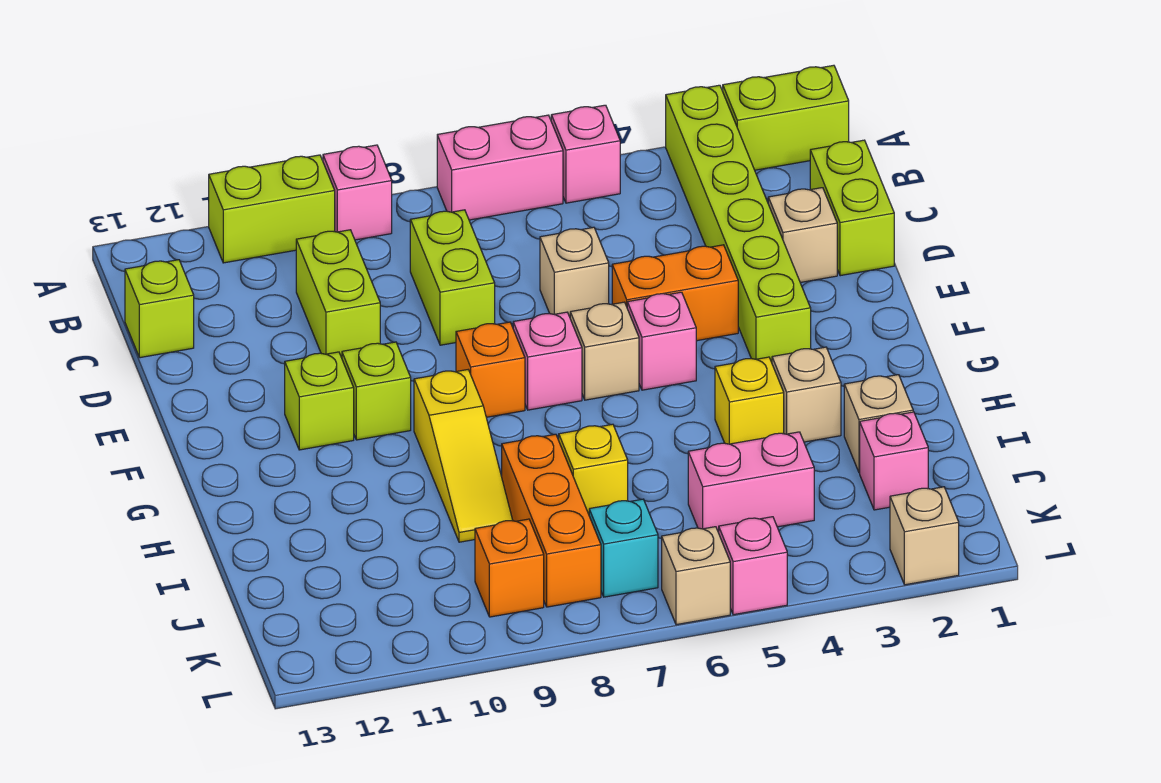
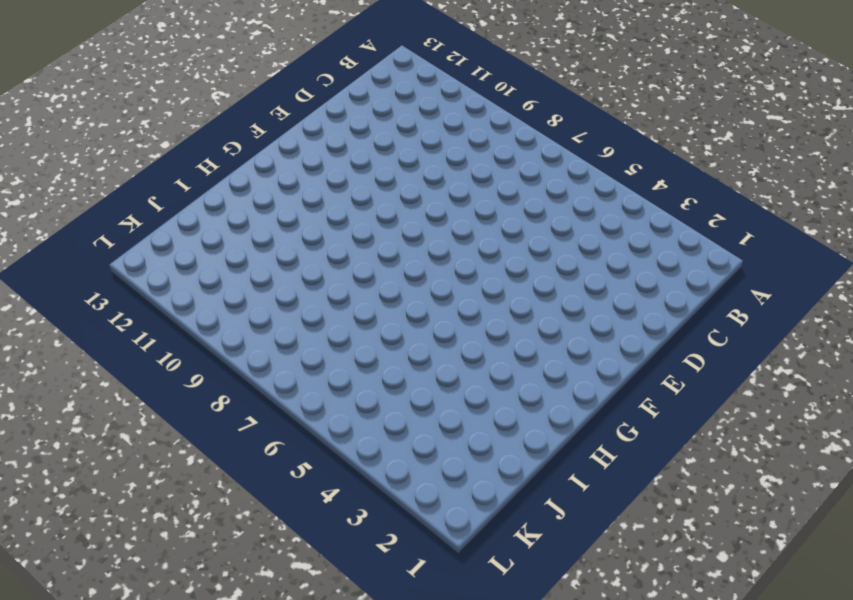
none -> lime 1x2 brick [723,65,849,170]
none -> lime 1x6 brick [666,85,811,362]
none -> pink 1x1 brick [551,105,620,203]
none -> pink 1x2 brick [437,115,563,220]

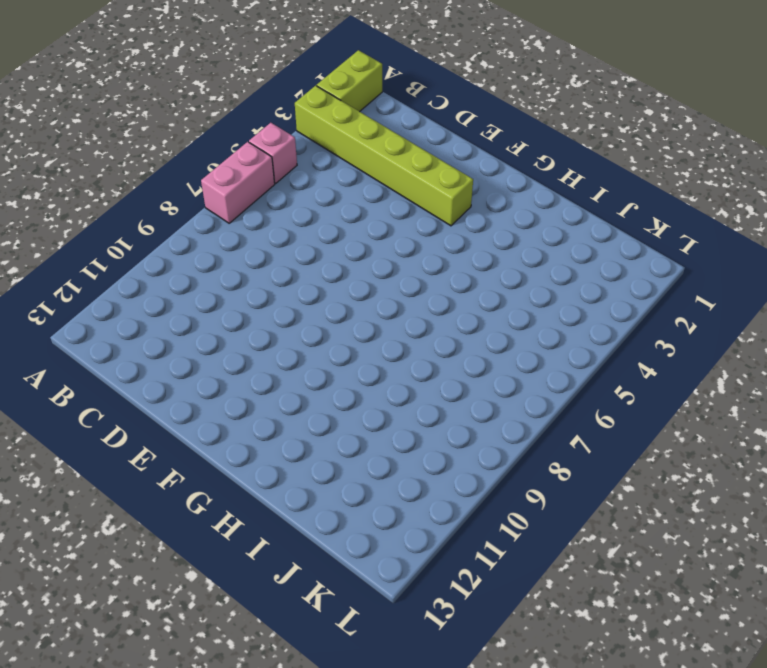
none -> pink 1x1 brick [323,145,392,240]
none -> lime 1x2 brick [209,155,335,263]
none -> lime 1x2 brick [810,140,894,276]
none -> lime 1x2 brick [410,210,495,345]

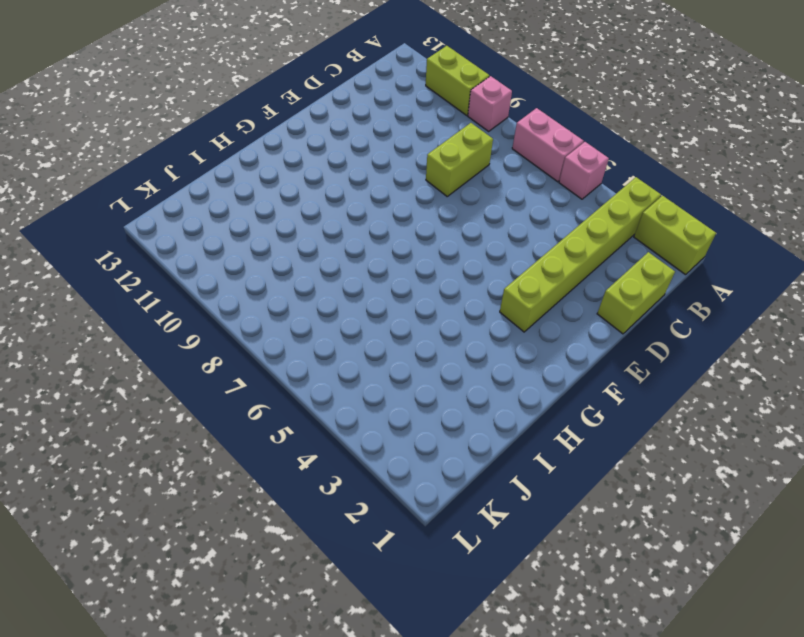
none -> lime 1x2 brick [296,230,380,358]
none -> lime 1x1 brick [125,260,194,358]
none -> tan 1x1 brick [768,188,837,283]
none -> tan 1x1 brick [540,227,609,317]

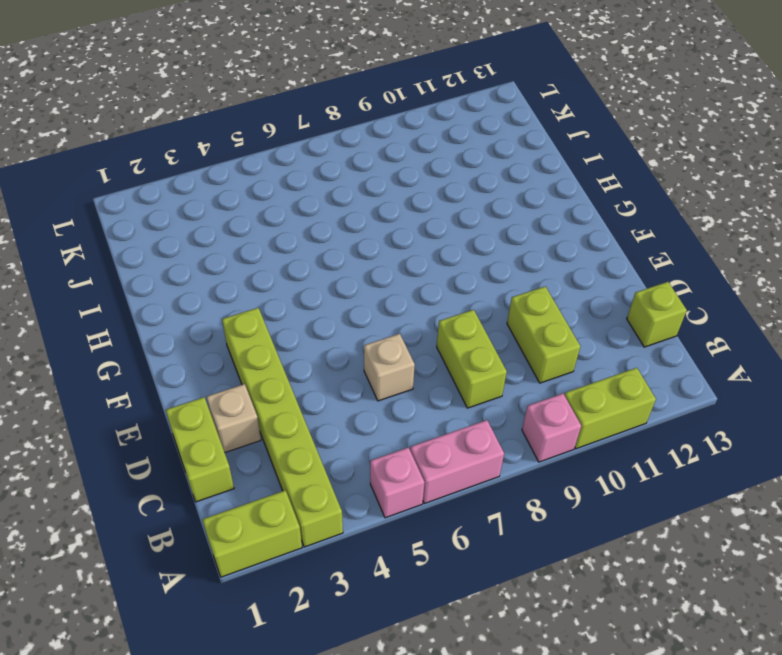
none -> orange 1x2 brick [612,245,738,341]
none -> pink 1x1 brick [627,292,696,390]
none -> tan 1x1 brick [570,302,639,400]
none -> pink 1x1 brick [513,312,582,410]

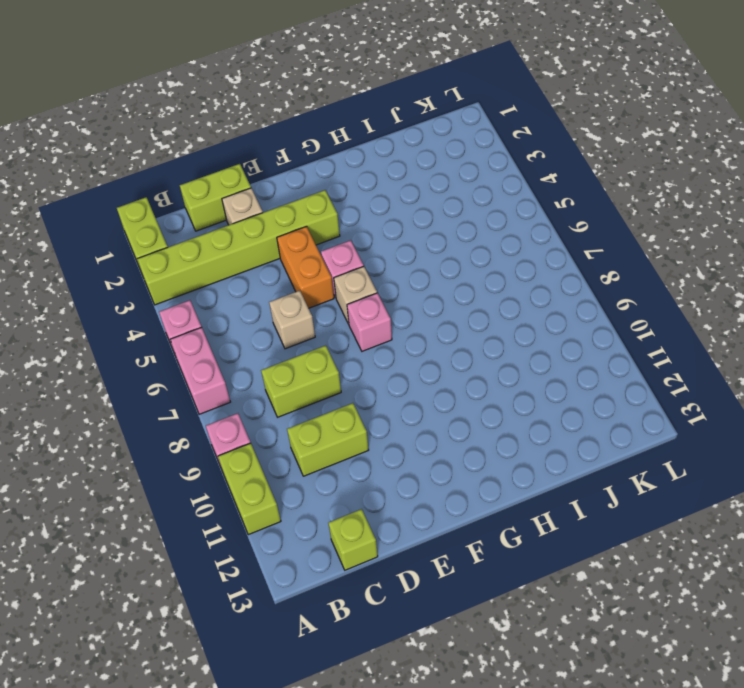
none -> orange 1x1 brick [456,322,525,417]
none -> lime 1x1 brick [342,342,411,440]
none -> lime 1x1 brick [285,352,354,450]
none -> yellow 1x3 slope [414,370,513,542]

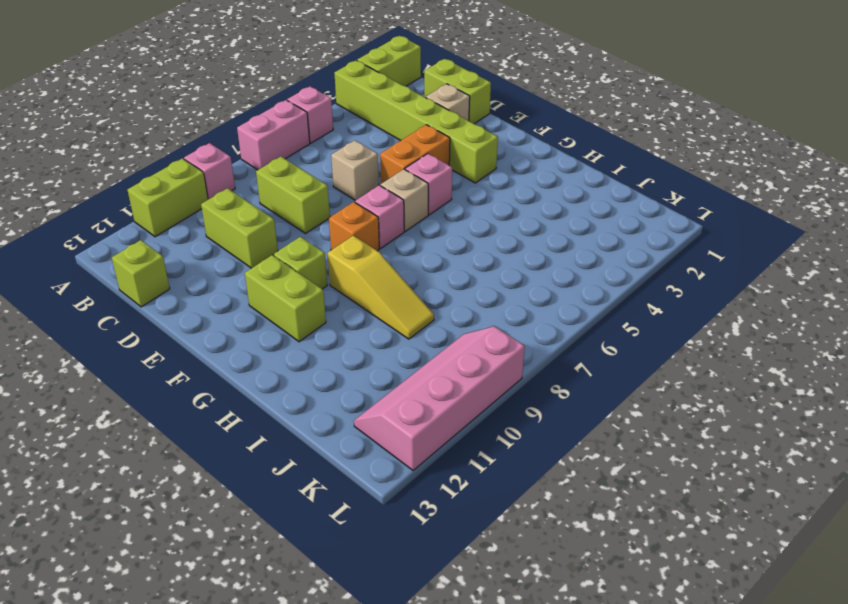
lime 1x2 brick [245,255,326,342] -> lime 1x1 brick [285,352,354,450]
pink 2x4 slope [354,326,525,471] -> orange 1x1 brick [475,519,544,617]
none -> tan 1x1 brick [772,347,841,442]
none -> yellow 1x1 brick [715,357,784,444]
none -> tan 1x1 brick [844,375,913,473]
none -> yellow 1x1 brick [559,424,628,514]

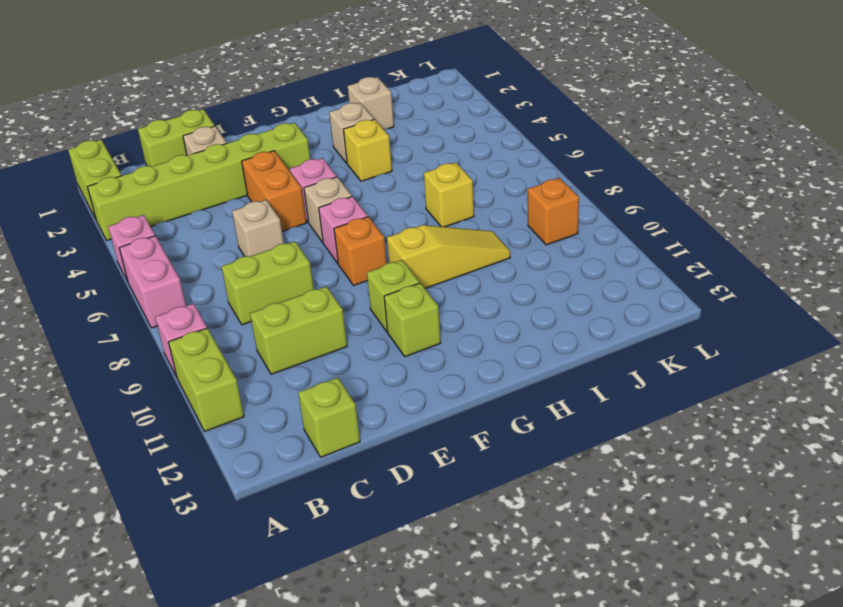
none -> orange 1x3 brick [502,434,601,607]
none -> pink 1x1 brick [860,412,928,510]
none -> pink 1x2 brick [688,432,814,533]
none -> cyan 1x1 brick [589,499,658,597]

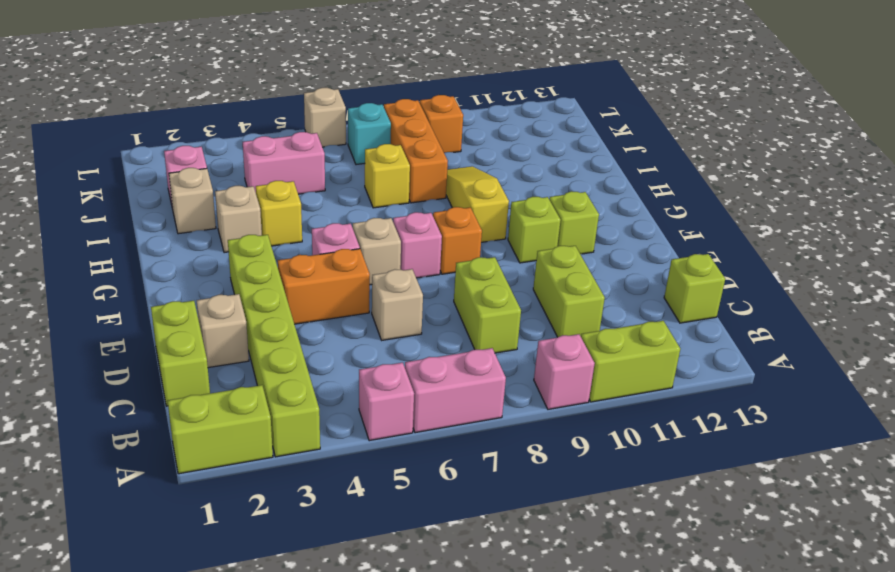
none -> tan 1x1 brick [890,487,959,585]
none -> pink 1x1 brick [719,517,787,615]

